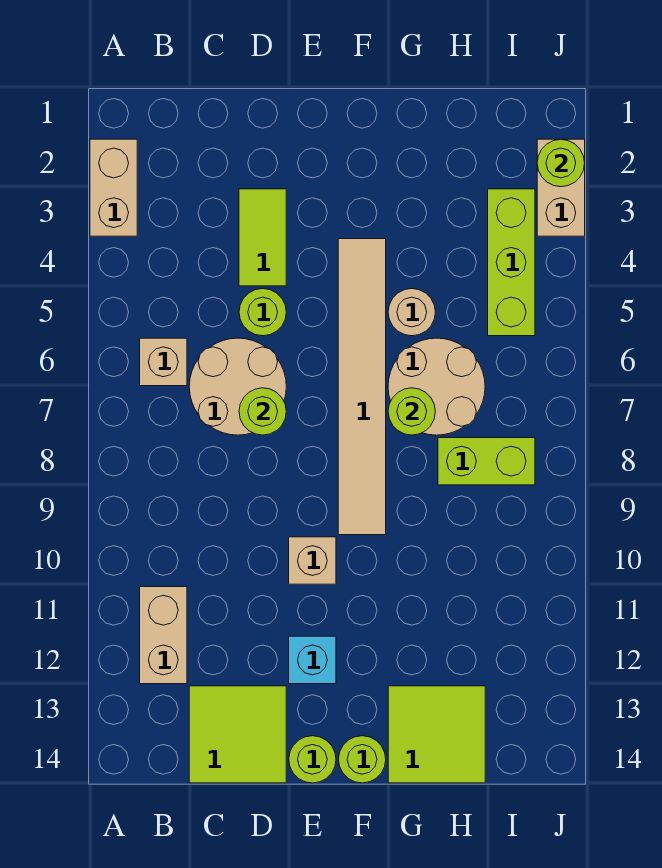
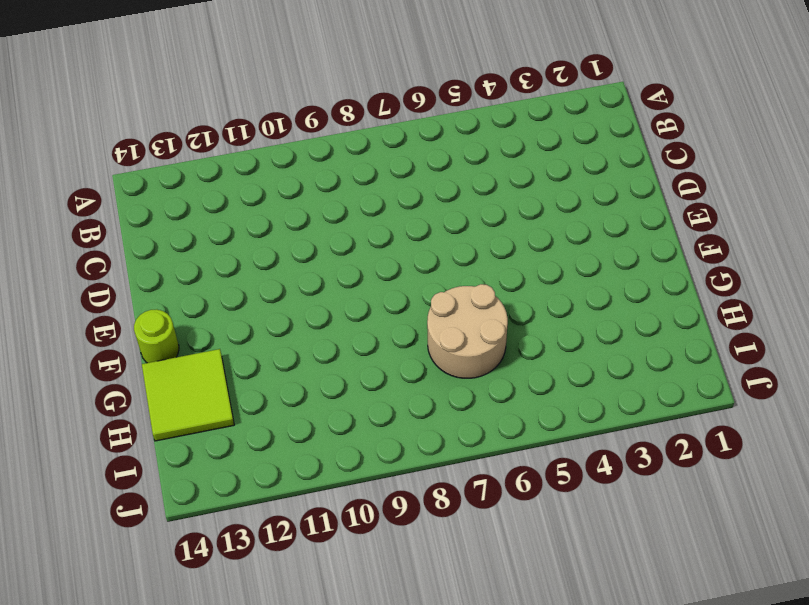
none -> tan 1x2 brick [90,139,137,236]
none -> tan 1x1 brick [140,338,187,386]
none -> tan 1x2 brick [140,587,187,684]

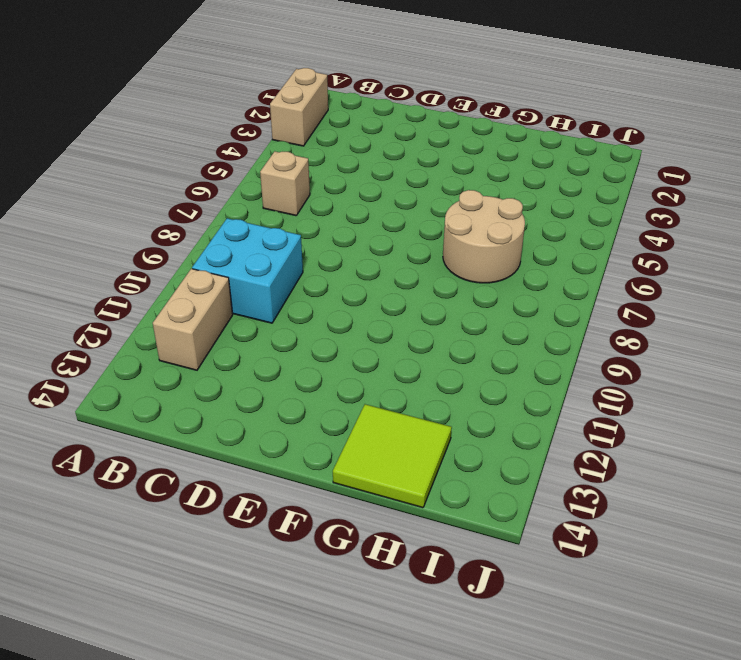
cyan 2x2 brick [192,218,303,323] -> none
none -> tan 2x2 round brick [189,338,286,435]
none -> lime 2x2 tile [189,686,286,783]
none -> lime 1x2 tile [239,189,286,286]

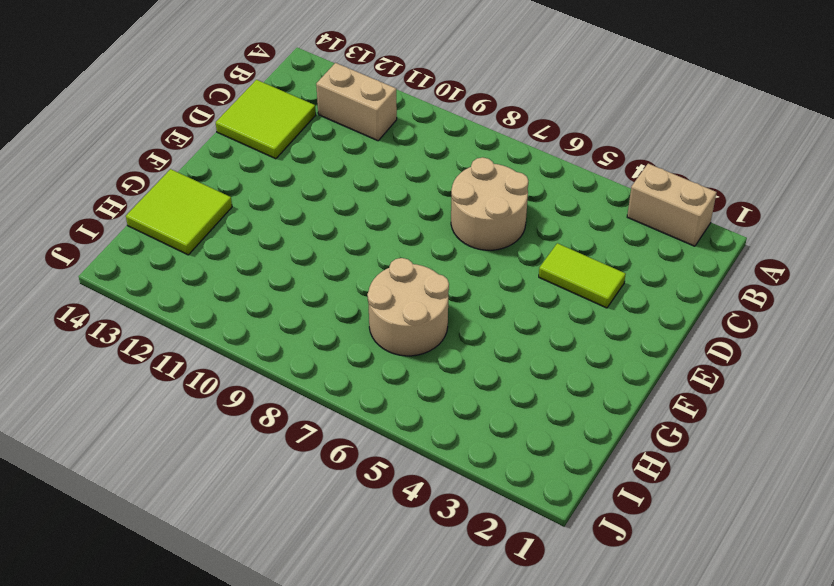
none -> tan 1x1 brick [140,338,187,386]
none -> lime 1x1 round brick [239,289,286,336]
none -> tan 1x1 brick [289,537,336,584]

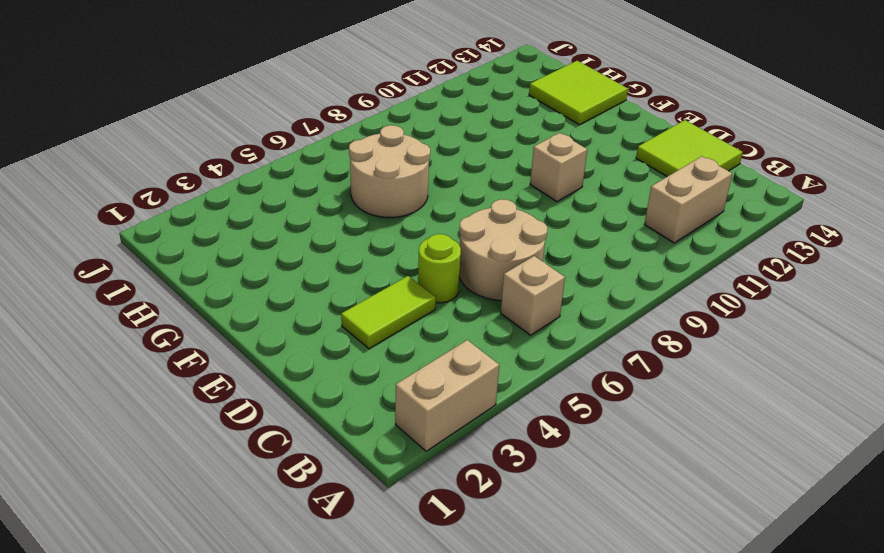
none -> cyan 1x1 brick [289,636,336,684]
none -> lime 1x1 round brick [289,736,336,783]
none -> tan 1x6 tile [338,239,386,535]

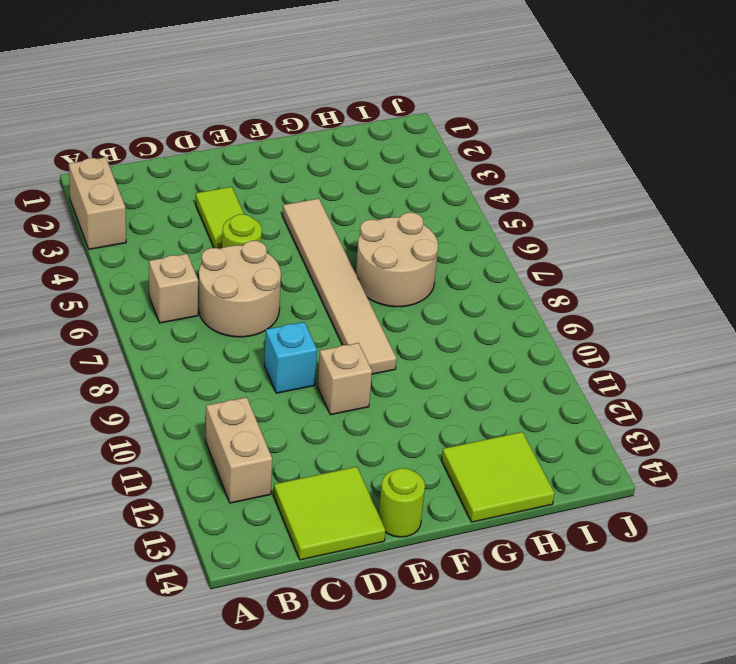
cyan 1x1 brick [264,322,317,393] -> cyan 1x1 brick moved to [289,636,336,684]
none -> lime 1x1 round brick [339,736,386,783]
none -> tan 1x1 round brick [388,289,435,336]
none -> lime 1x2 brick [438,438,535,485]

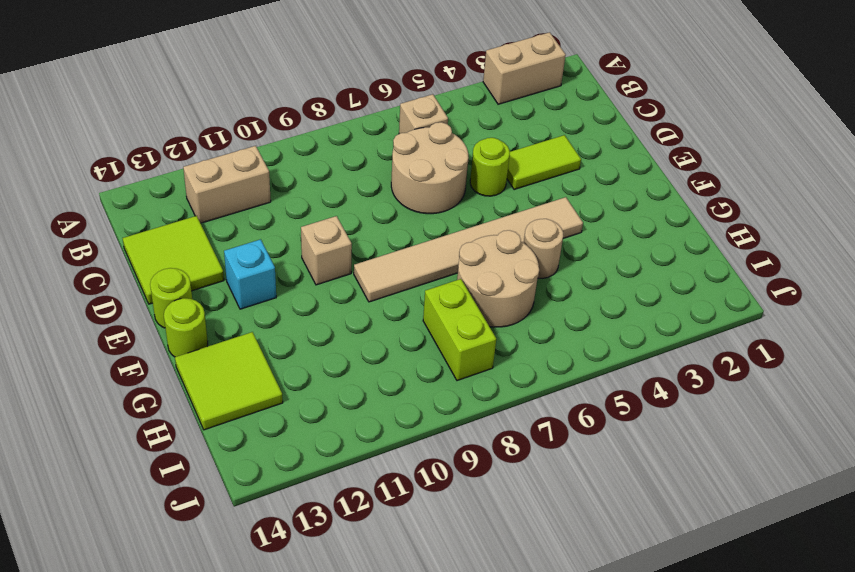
none -> lime 1x3 brick [488,189,535,336]
none -> tan 1x2 brick [537,139,585,236]
none -> lime 1x1 round brick [239,388,286,435]

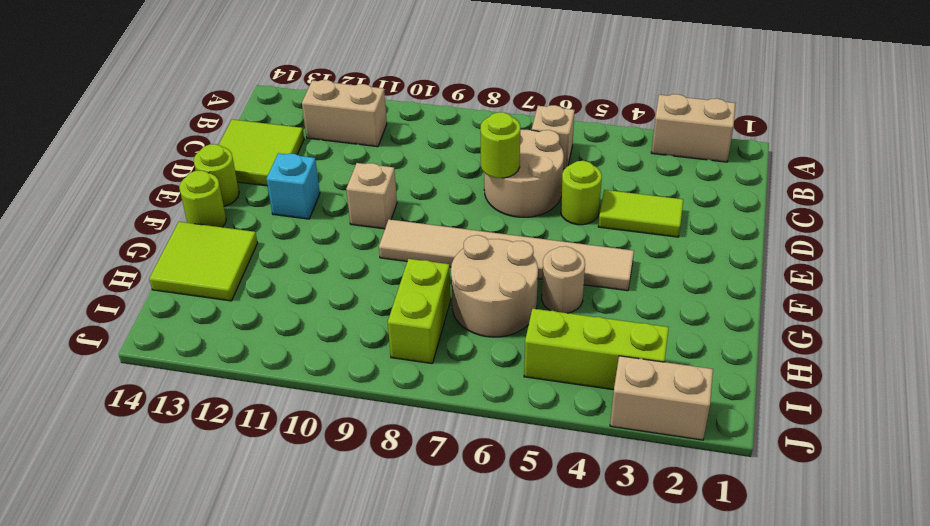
none -> lime 1x1 round brick [388,388,435,435]
none -> lime 1x1 round brick [537,139,585,187]

